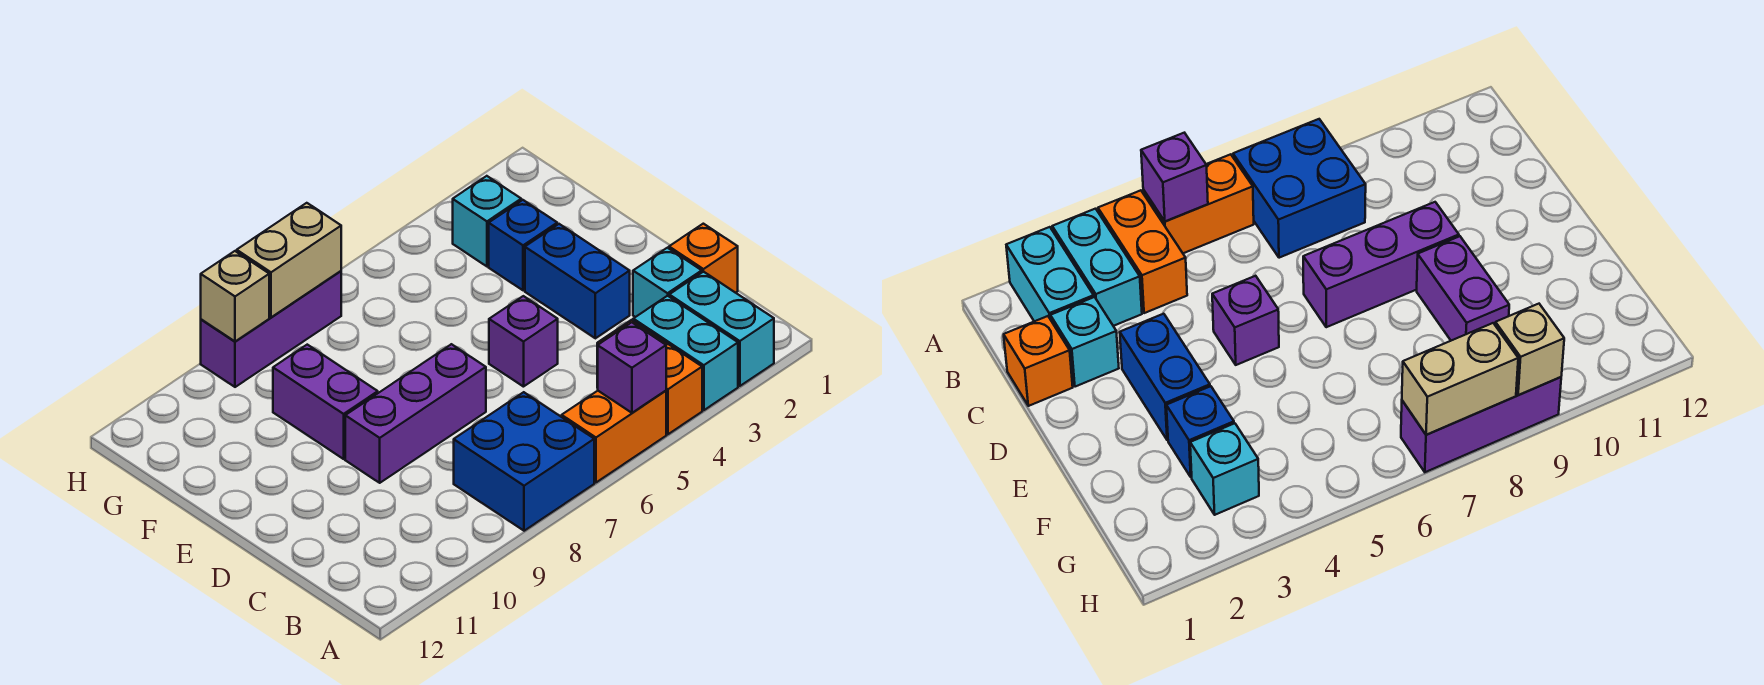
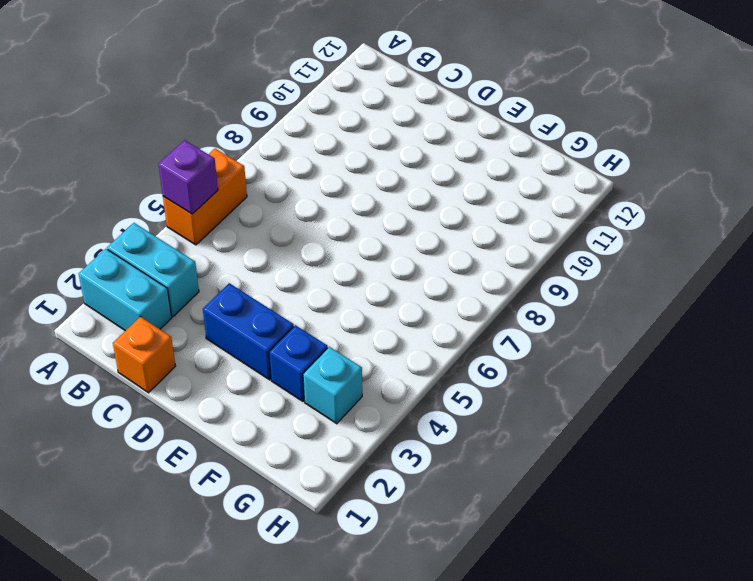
none -> orange 1x2 brick [597,320,702,434]
none -> blue 2x2 brick [454,392,594,531]
none -> cyan 1x1 brick [633,248,702,317]

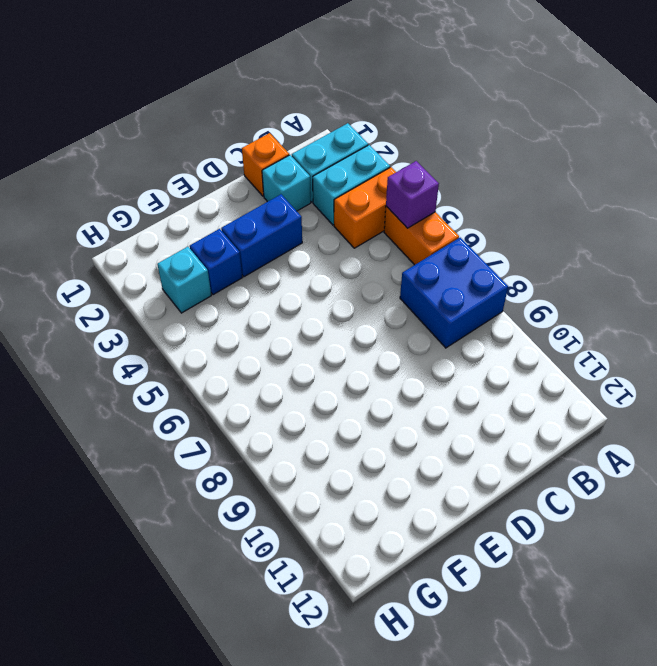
none -> purple 1x1 brick [489,296,558,387]
none -> purple 1x3 brick [345,344,486,483]
none -> purple 1x2 brick [273,345,378,459]

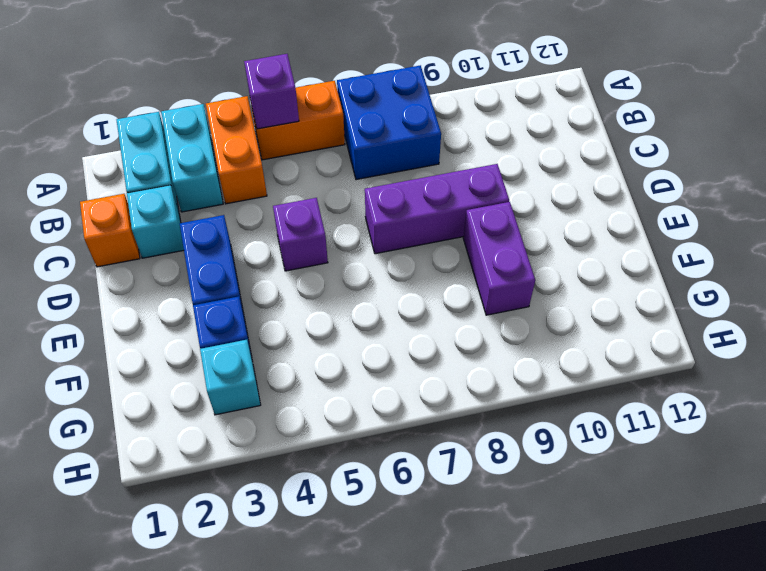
none -> purple 1x3 brick [201,271,341,387]
none -> tan 1x2 brick [237,203,341,317]
none -> tan 1x1 brick [201,251,269,341]

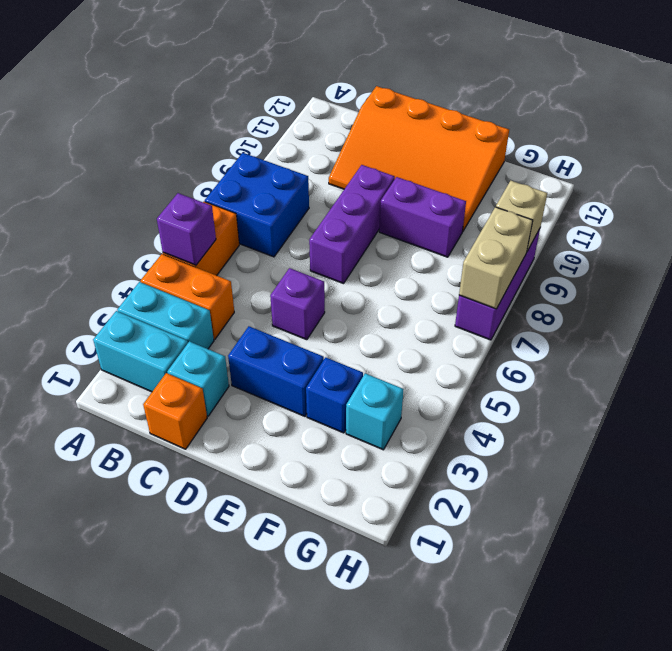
orange 3x4 slope [329,86,509,232] -> none

